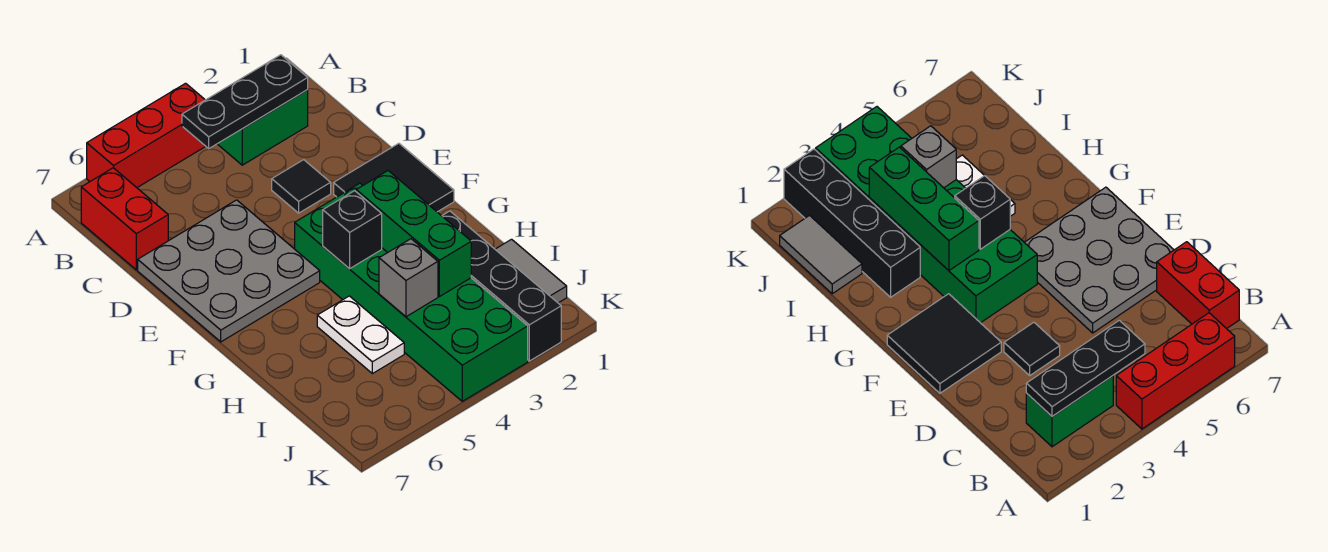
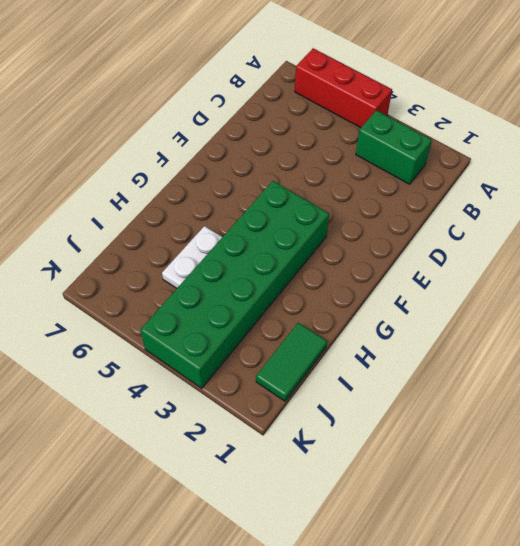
green 1x2 tile [256,323,327,401] -> grey 1x2 tile [495,239,567,303]
none -> red 1x2 brick [81,168,168,270]
none -> black 1x1 tile [272,160,331,213]
none -> grey 3x3 plate [138,200,320,342]

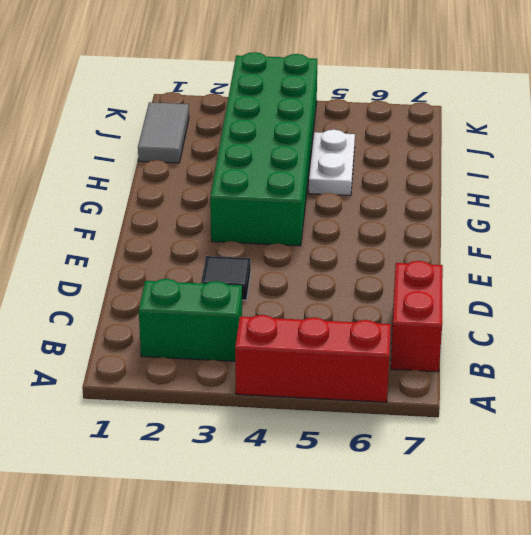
none -> grey 3x3 plate [138,200,320,342]
none -> black 2x2 tile [334,143,454,212]
none -> black 1x4 brick [442,211,561,361]

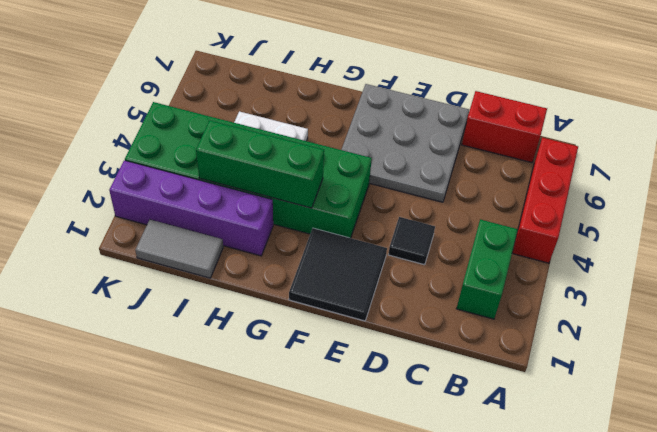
purple 1x4 brick [109,161,273,256] -> black 1x4 brick [442,211,561,361]
none -> black 1x3 plate [182,55,308,148]
none -> black 1x1 brick [323,191,382,269]
none -> grey 1x1 brick [379,239,438,317]

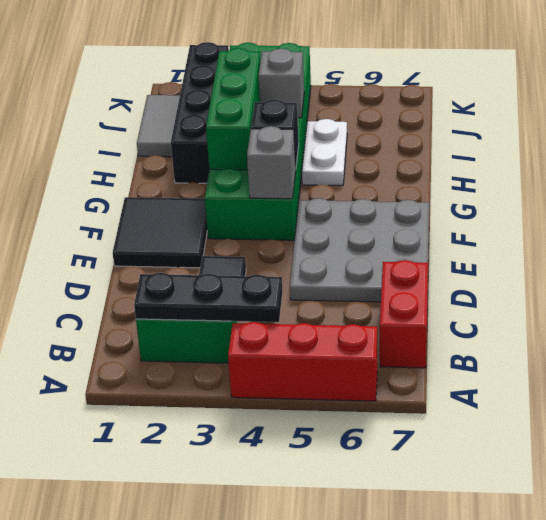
grey 1x1 brick [247,126,296,199] -> none

